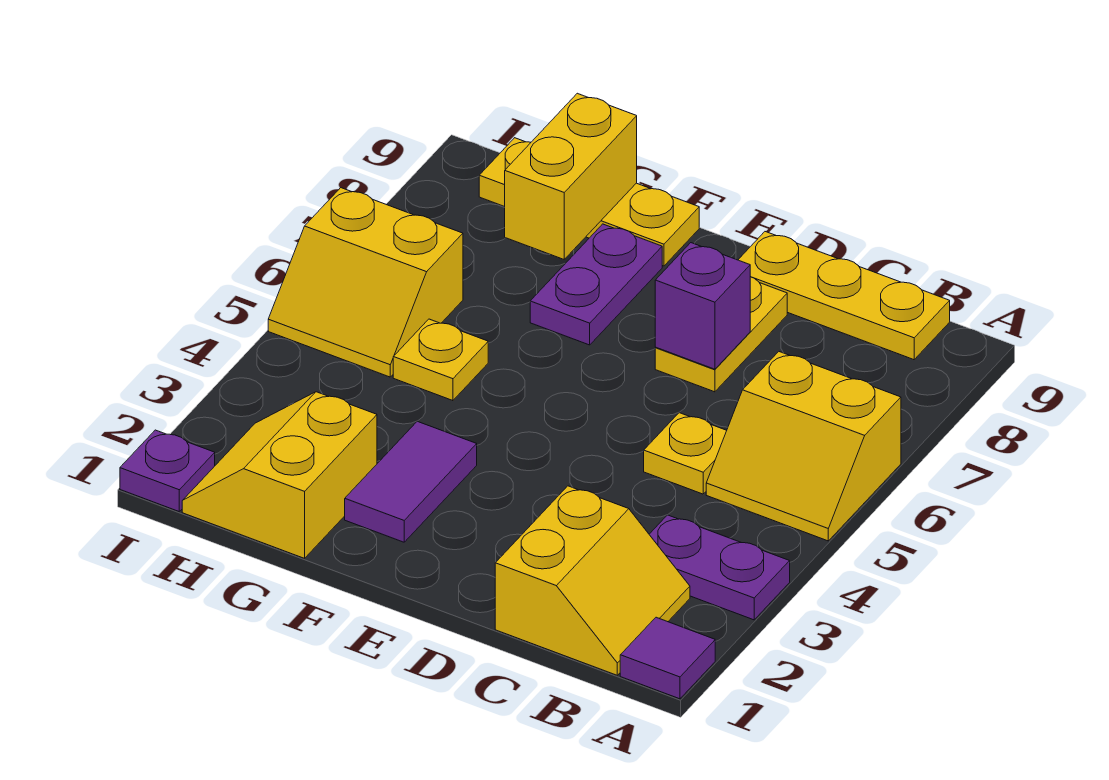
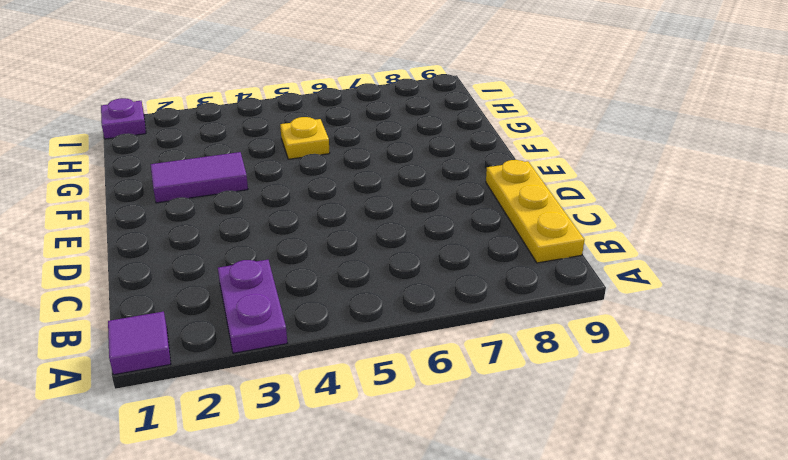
none -> yellow 2x2 slope [706,352,901,541]
none -> yellow 2x2 slope [495,486,690,675]
none -> yellow 1x1 plate [644,413,727,494]

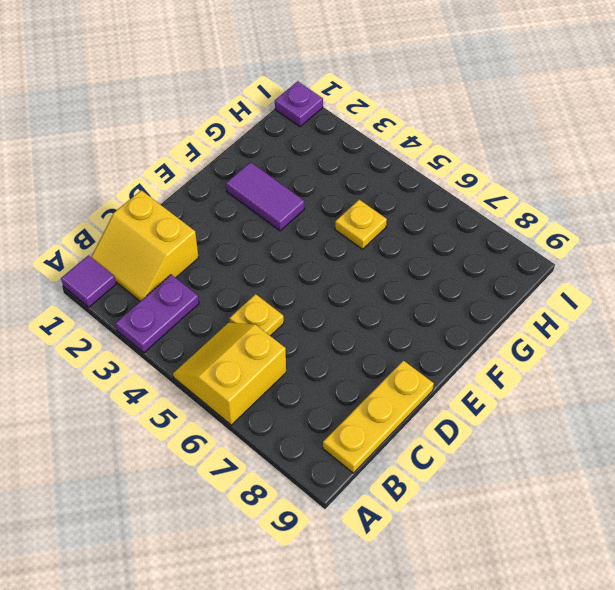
none -> yellow 1x2 plate [655,277,787,392]
none -> purple 1x2 plate [530,224,662,345]
none -> yellow 1x3 plate [479,138,699,266]

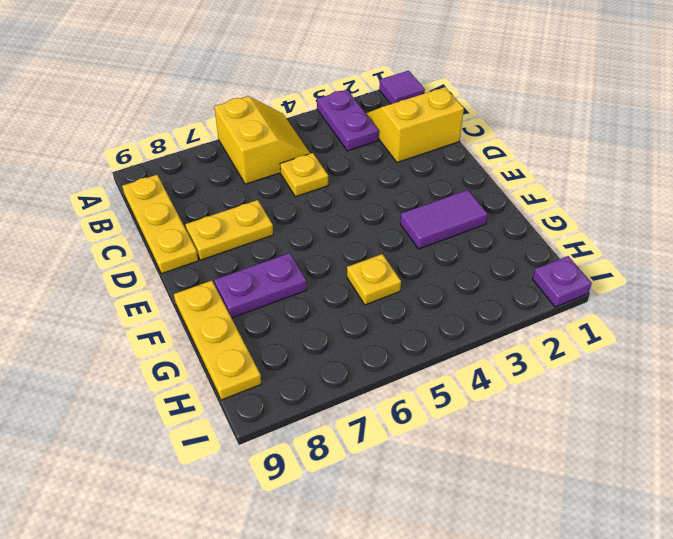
none -> yellow 2x2 slope [182,392,377,558]
none -> yellow 2x2 slope [268,188,463,377]
none -> purple 1x1 brick [655,243,750,369]

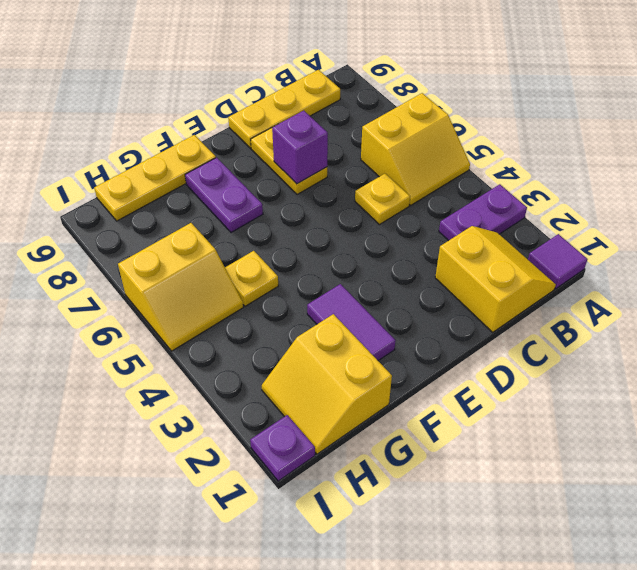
none -> yellow 1x2 brick [505,93,637,259]

